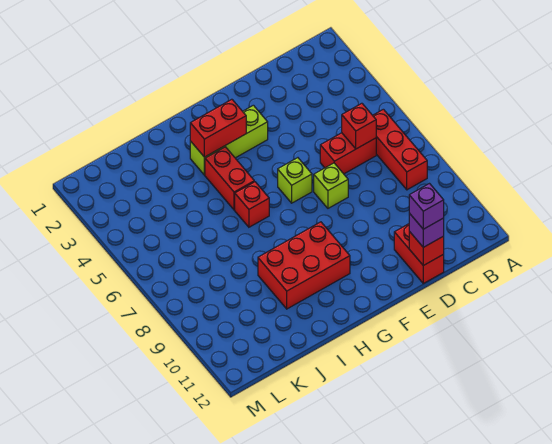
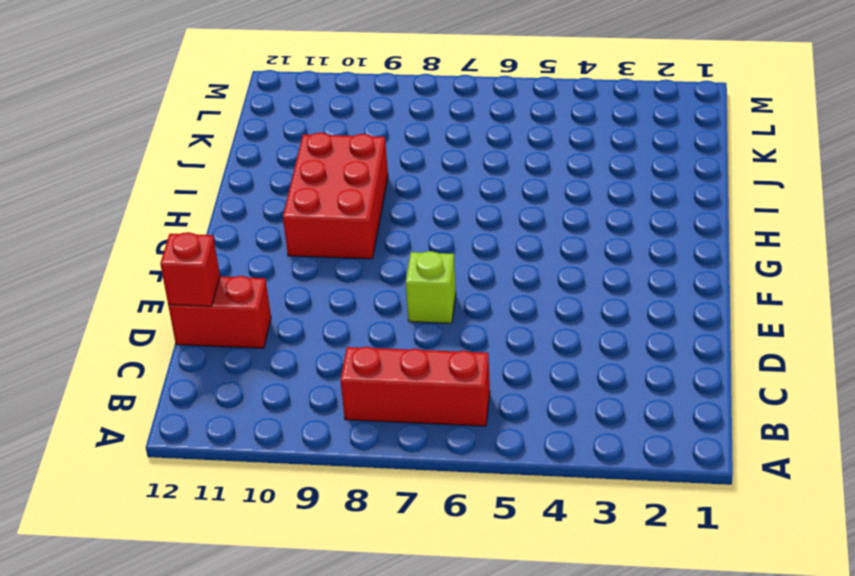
none -> red 1x2 brick [320,133,376,174]
none -> lime 1x3 brick [190,105,268,175]
none -> lime 1x1 brick [278,158,312,203]

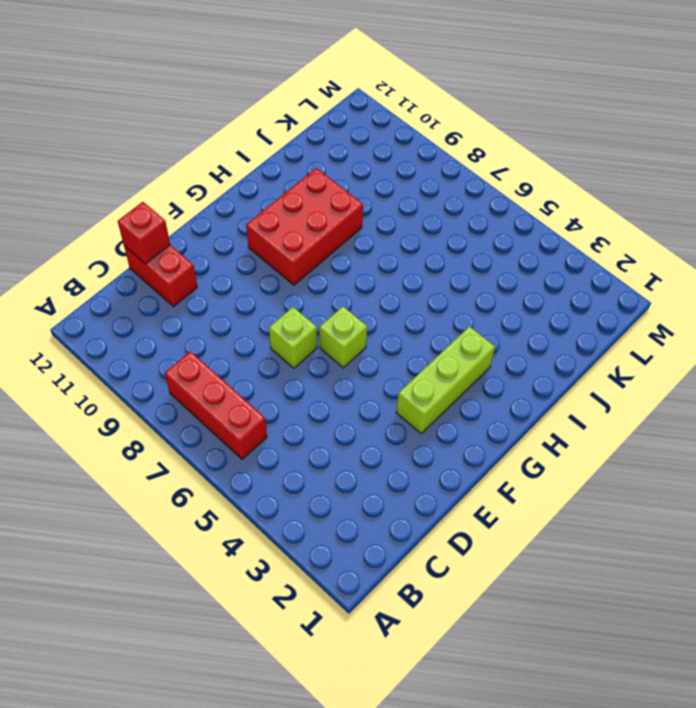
none -> red 1x2 brick [320,133,376,174]
none -> red 1x2 brick [205,147,254,210]
none -> red 1x1 brick [235,182,269,227]

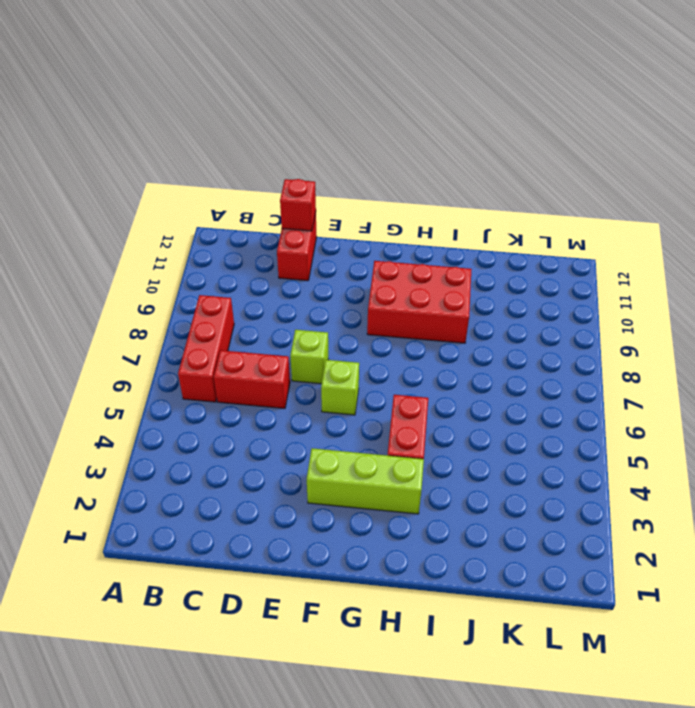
none -> red 1x1 brick [235,182,269,227]
none -> red 1x1 brick [342,103,376,149]
none -> red 1x2 brick [190,99,246,157]

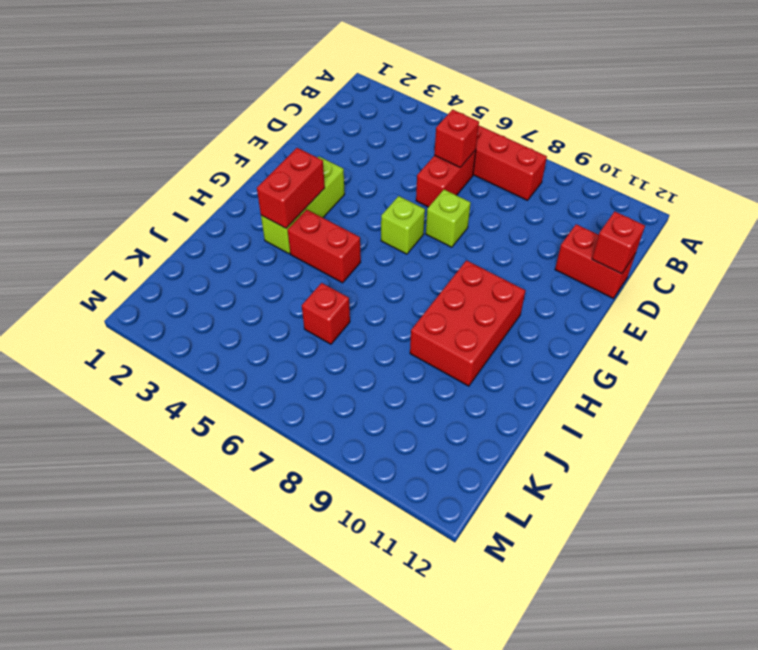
red 1x1 brick [302,283,350,344] -> red 1x1 brick moved to [235,182,269,227]
none -> purple 1x1 brick [409,213,444,247]
none -> purple 1x1 brick [409,184,444,229]

